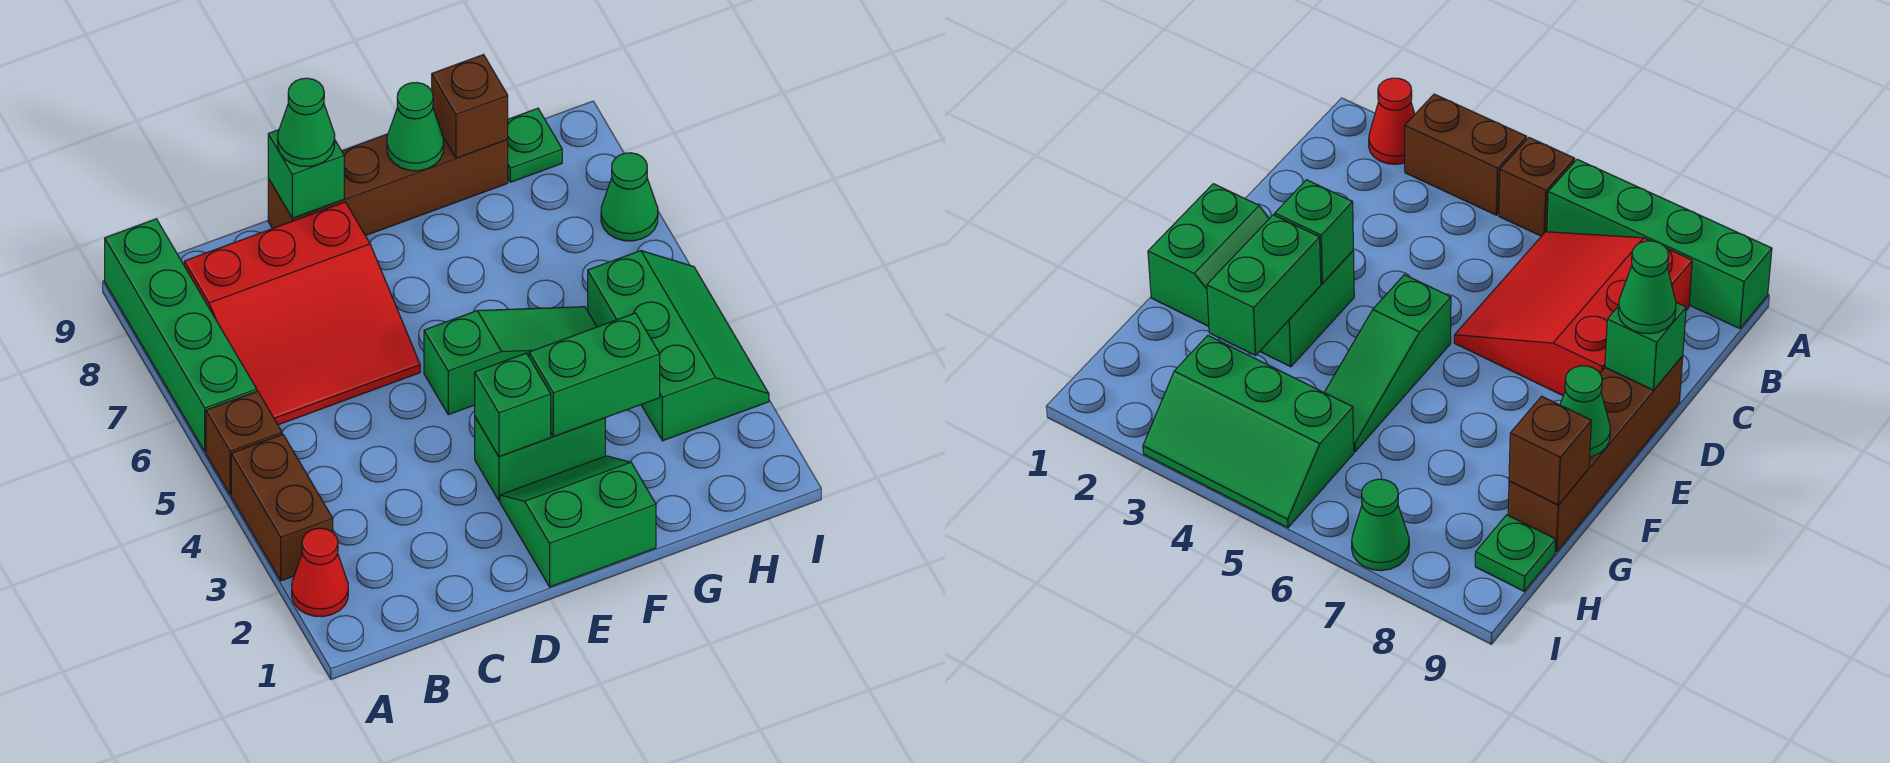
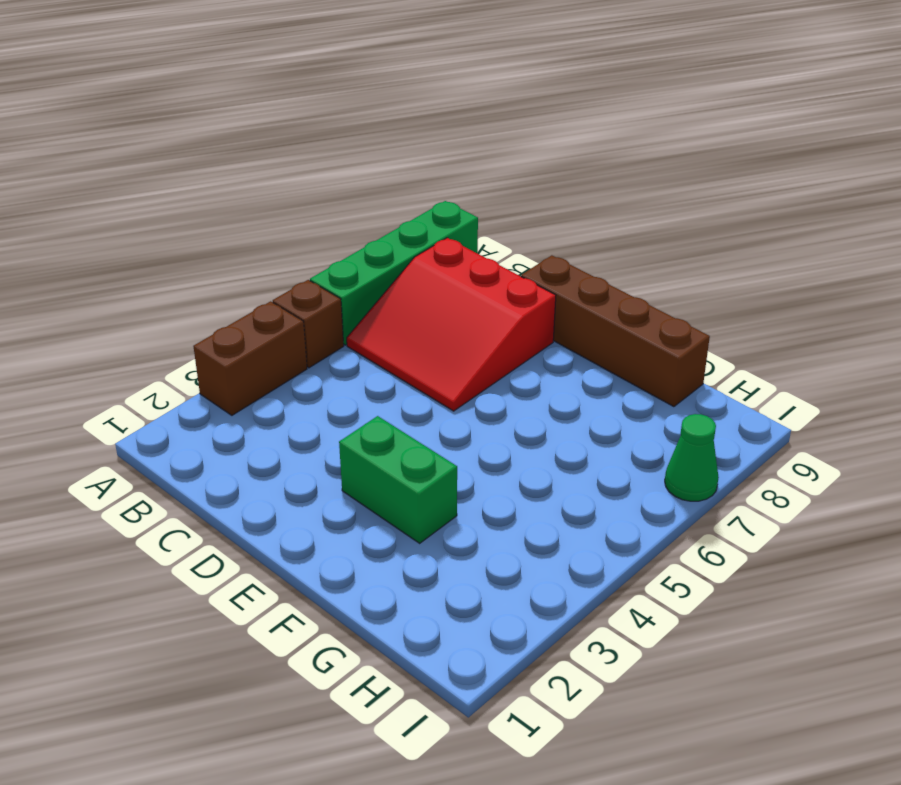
none -> red 1x1 cone [292,528,348,617]
none -> green 2x2 slope [500,456,656,587]
none -> green 1x3 slope [424,307,597,415]

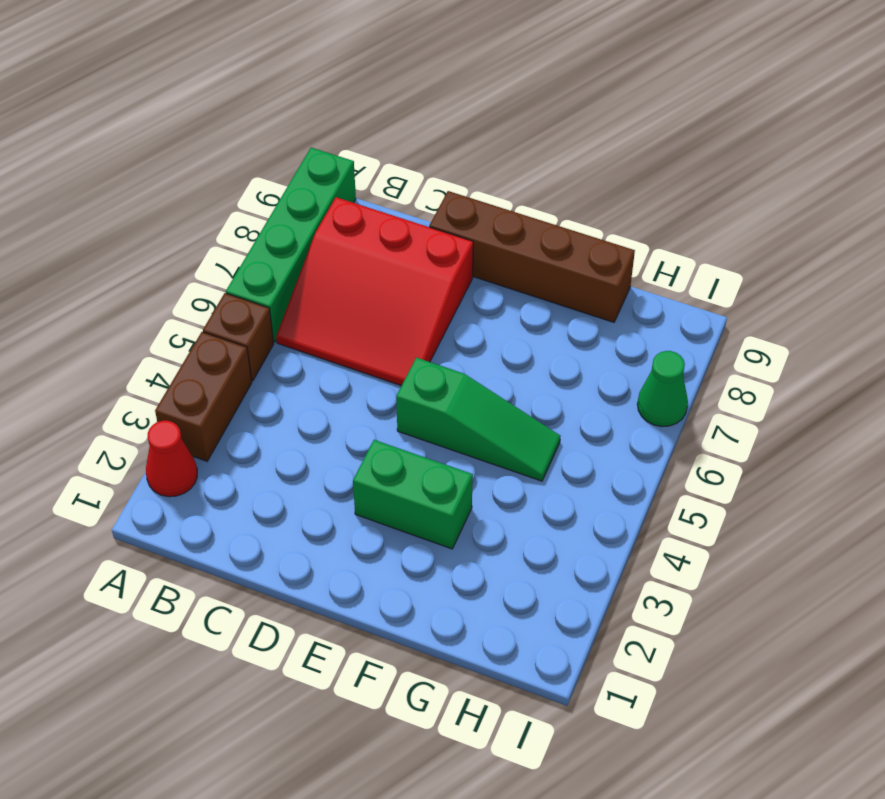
none -> green 2x2 slope [500,456,656,587]
none -> green 2x3 slope [588,251,769,441]
none -> green 1x1 plate [508,108,562,182]

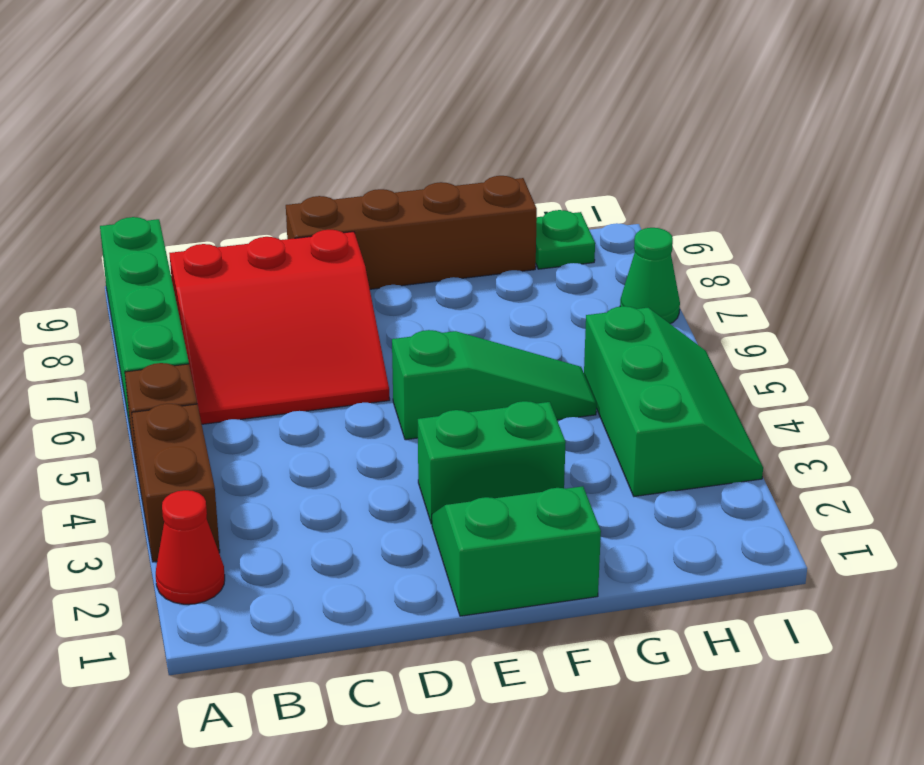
none -> green 1x1 brick [268,130,344,218]
none -> green 1x1 brick [475,353,551,457]
none -> green 1x2 brick [529,313,660,437]

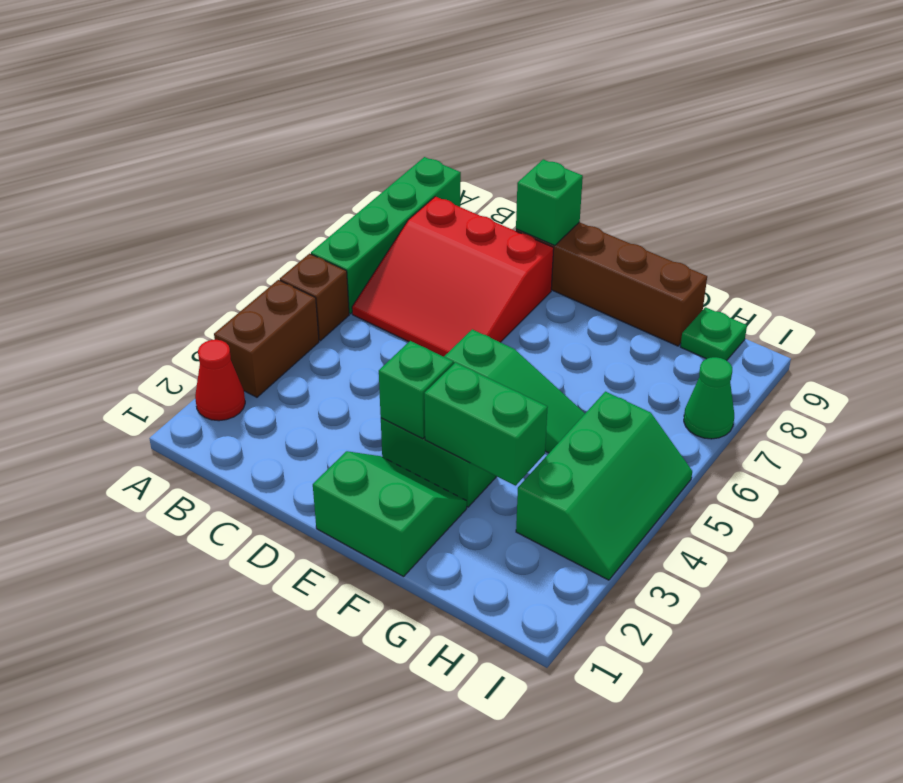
none -> green 1x1 cone [387,83,444,171]
none -> brown 1x1 brick [432,55,508,158]
none -> green 1x1 cone [278,78,335,167]

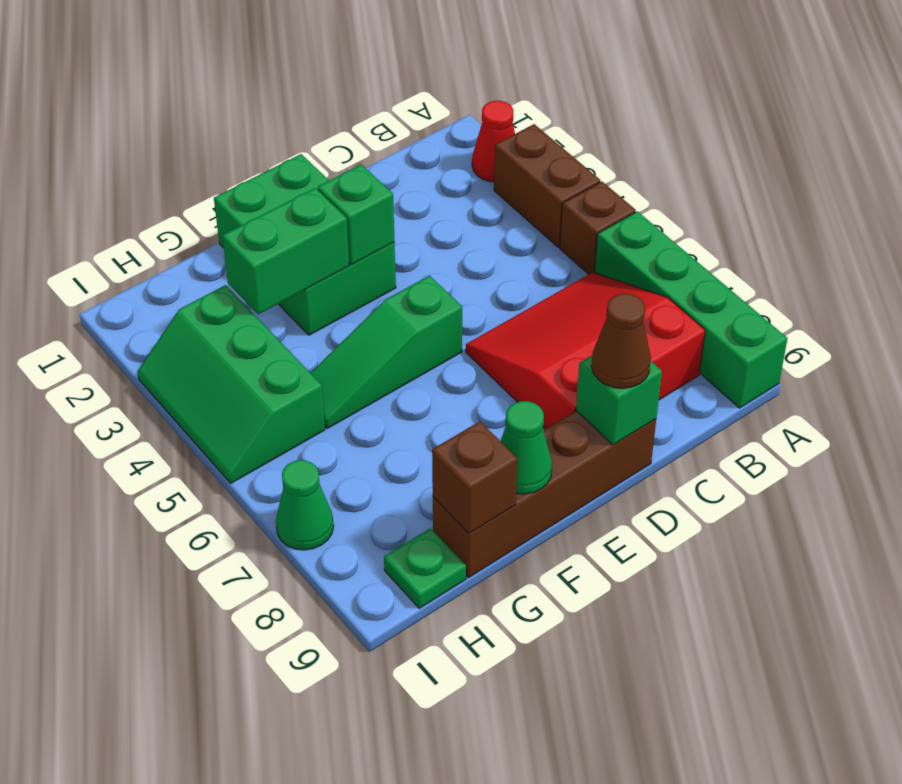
brown 1x1 cone [591,293,651,388] -> green 1x1 cone [278,78,335,167]

